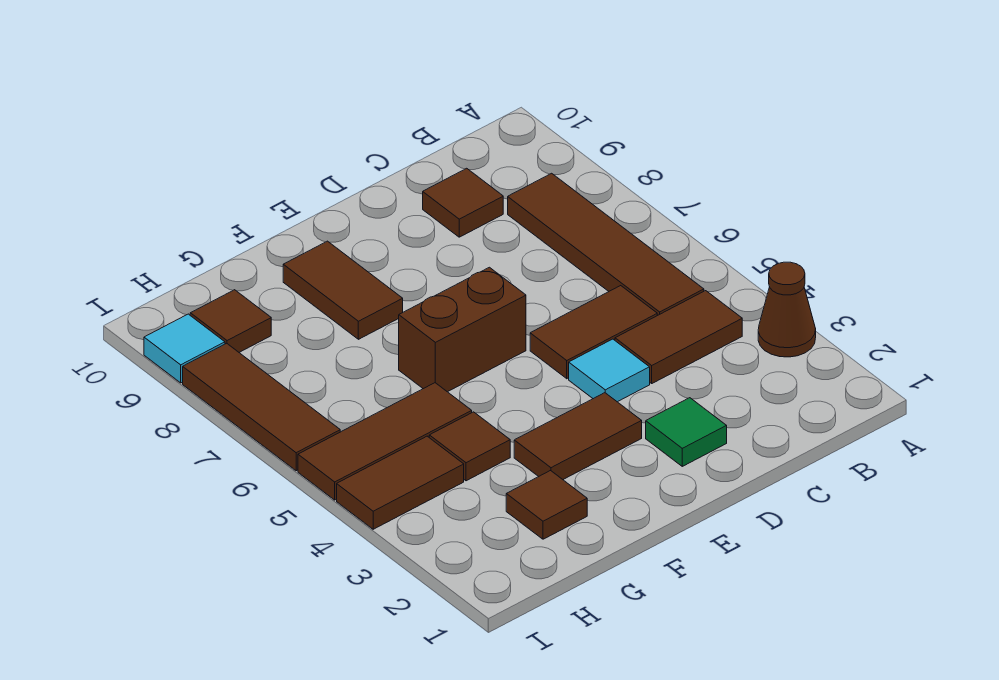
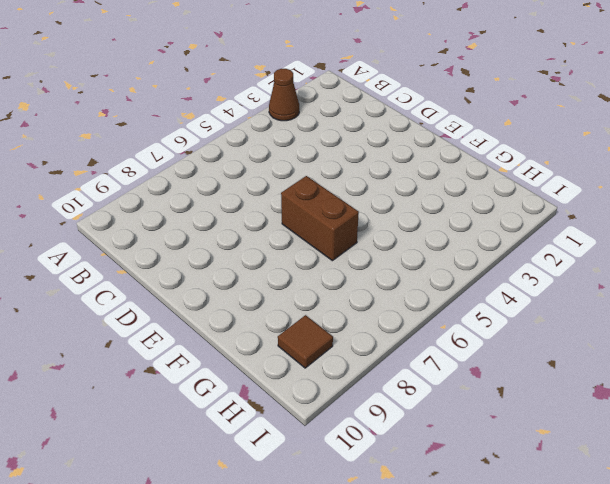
none -> brown 1x2 tile [615,291,742,383]
none -> brown 1x4 tile [508,173,704,315]
none -> brown 1x2 tile [530,286,657,379]

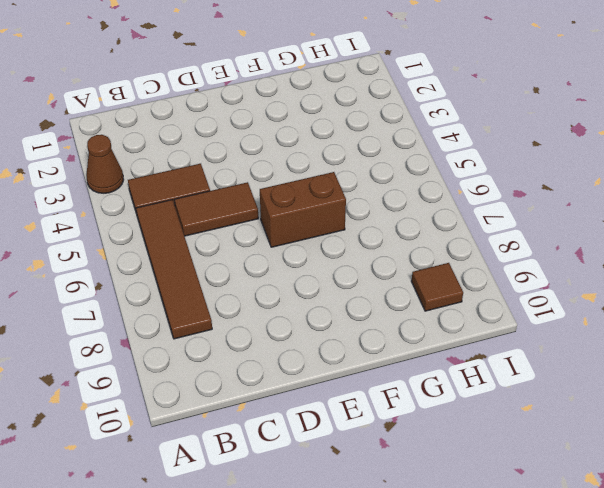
none -> brown 1x1 tile [423,168,503,237]
none -> green 1x1 tile [646,398,727,466]
none -> cyan 1x1 tile [569,339,650,402]

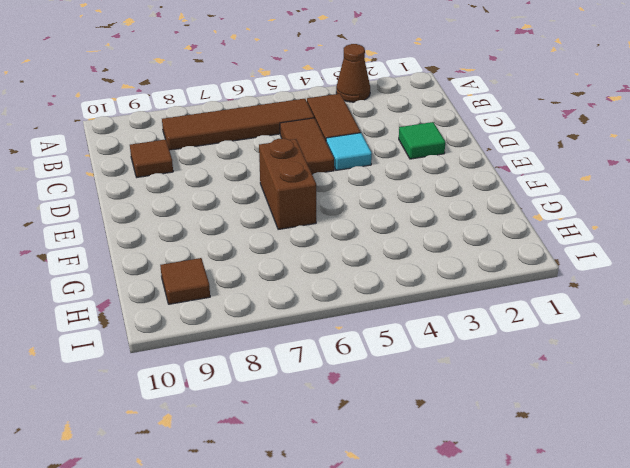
none -> brown 1x2 tile [514,393,642,479]
none -> brown 1x2 tile [283,241,403,339]
none -> brown 1x1 tile [506,471,587,539]

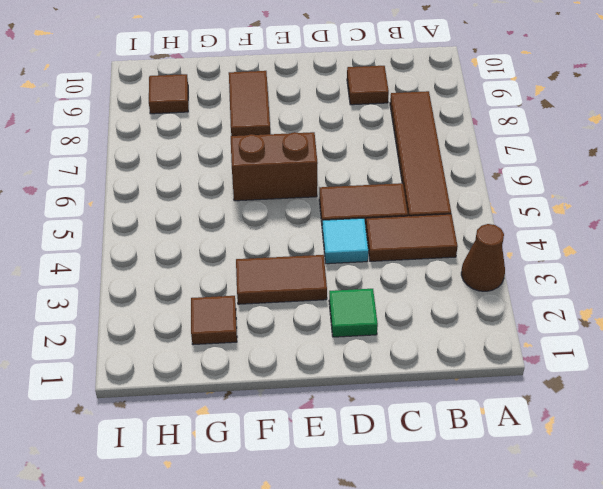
none -> brown 1x1 tile [429,412,510,481]
none -> brown 1x3 tile [298,383,472,500]
none -> brown 1x2 tile [337,436,464,529]

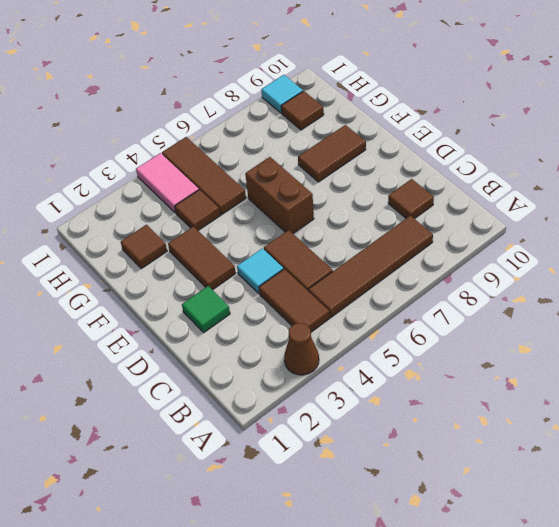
pink 1x2 tile [136,153,199,213] -> brown 1x2 tile [337,436,464,529]
none -> brown 1x3 tile [183,343,340,471]

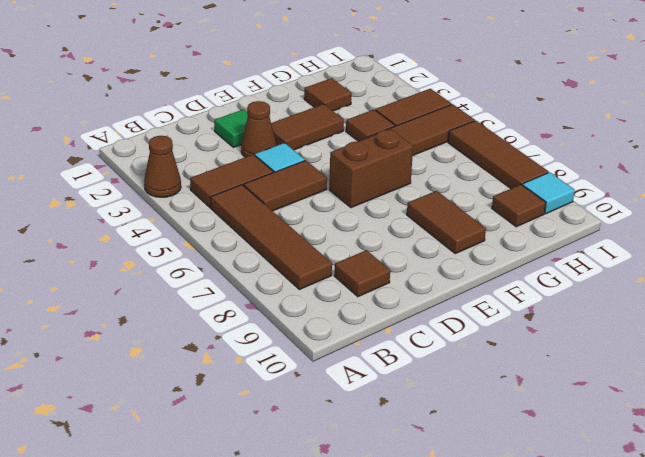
brown 1x1 cone [241,101,277,157] -> none

